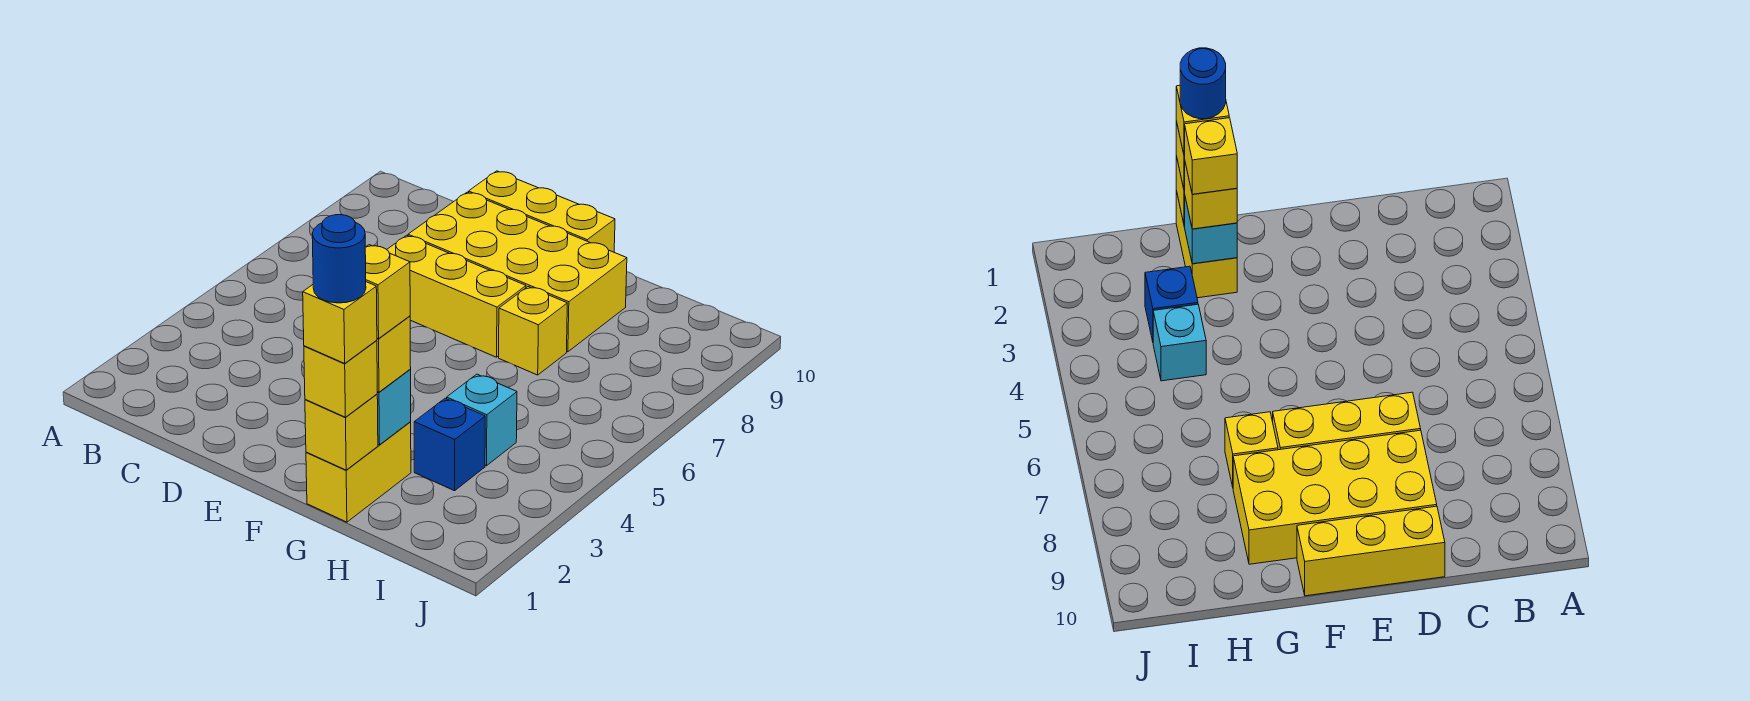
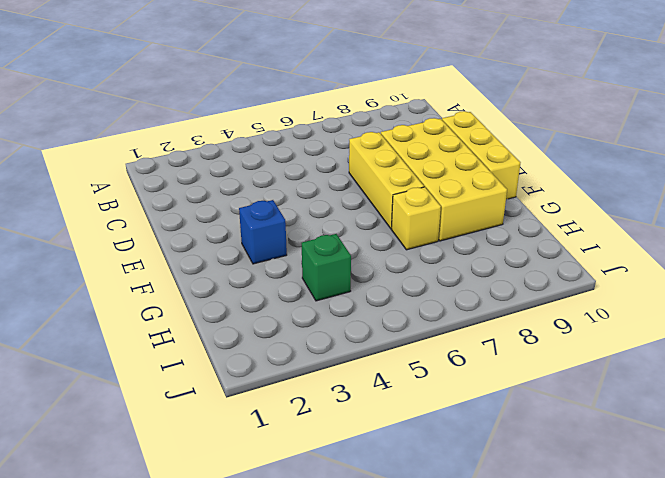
blue 1x1 brick [239,200,287,264] -> blue 1x1 brick moved to [414,398,485,491]
green 1x1 brick [302,234,351,301] -> cyan 1x1 brick [447,374,517,466]
none -> yellow 1x2 brick [306,422,411,522]
none -> yellow 1x1 brick [305,394,378,470]
none -> cyan 1x1 brick [377,370,411,445]

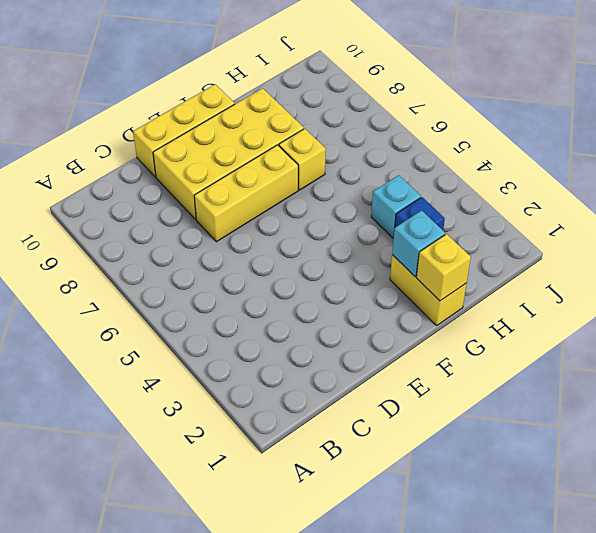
none -> yellow 1x1 brick [304,340,377,417]
none -> yellow 1x1 brick [377,316,411,392]
none -> yellow 1x1 brick [303,282,377,363]

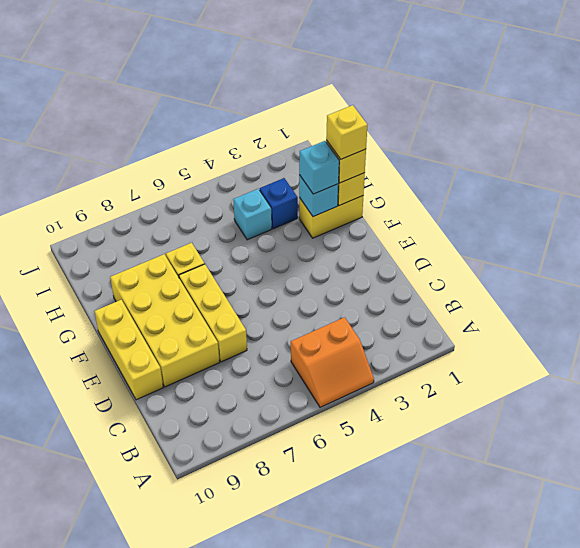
orange 2x2 slope [291,317,374,407] -> none
cyan 1x1 brick [299,141,339,194] -> yellow 1x1 brick [377,316,411,392]
none -> yellow 1x1 brick [365,245,410,339]
none -> blue 1x1 round brick [312,215,366,303]

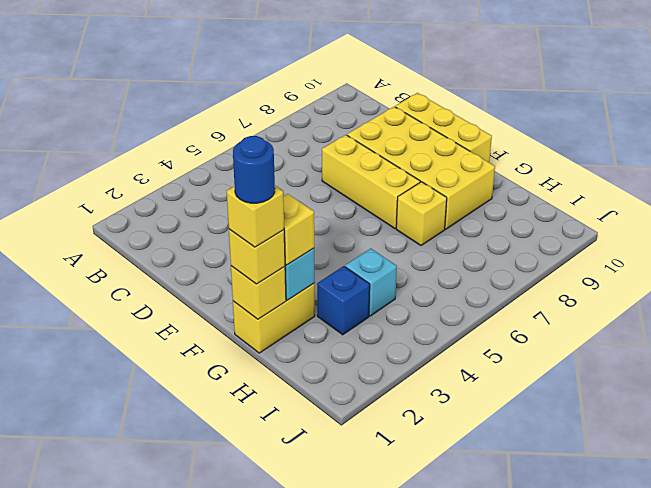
none -> yellow 1x1 brick [365,245,410,339]

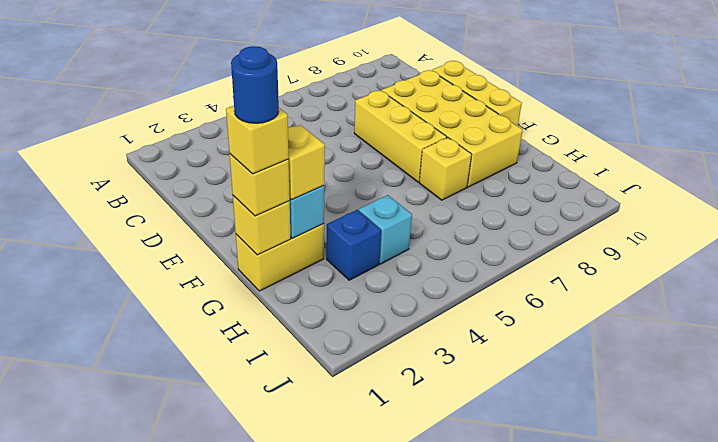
none -> yellow 1x1 brick [365,245,410,339]

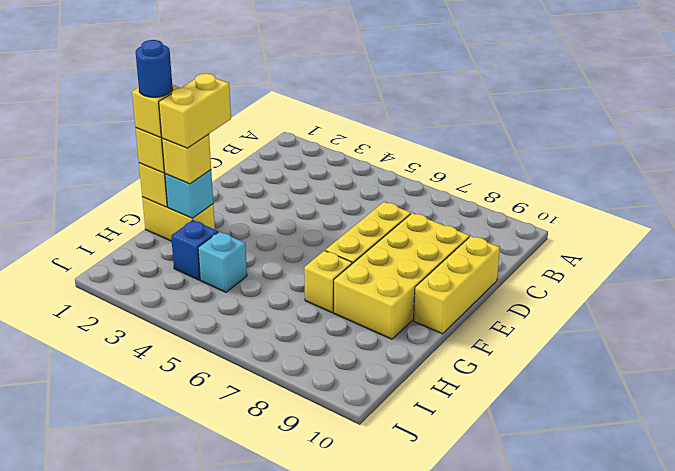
yellow 1x2 brick [159,74,231,148] -> yellow 1x1 brick [365,245,410,339]

